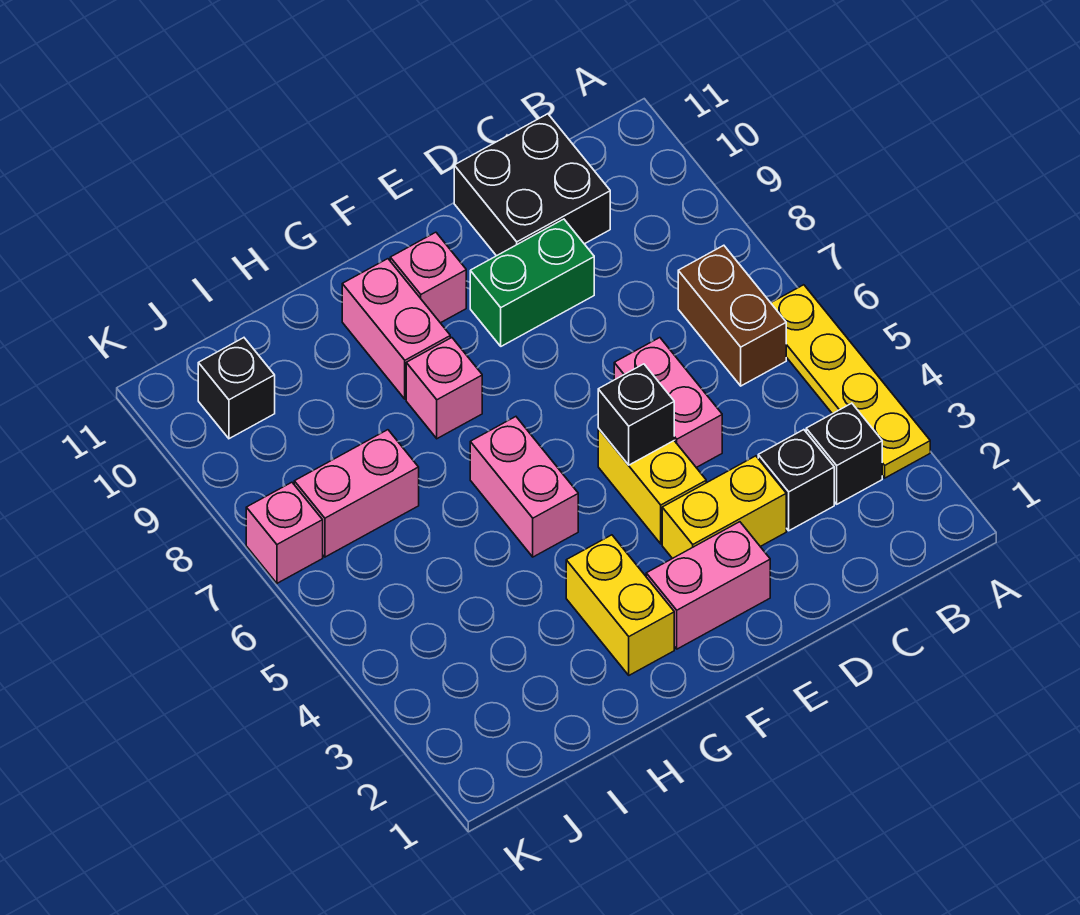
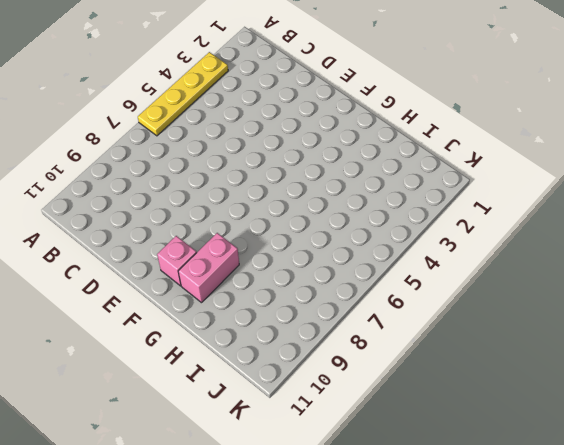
none -> black 1x1 brick [806,403,882,504]
none -> brown 1x2 brick [678,245,786,386]
none -> black 1x1 brick [758,430,834,531]

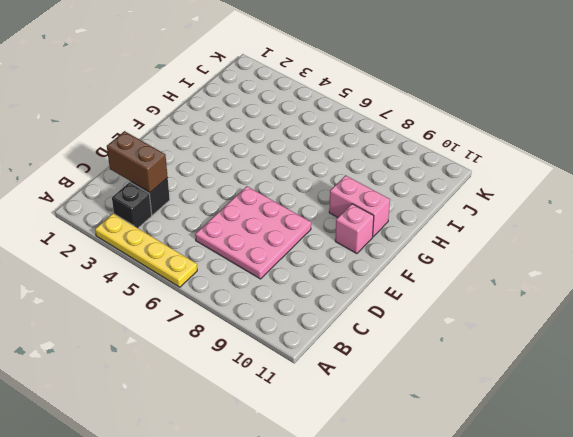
brown 1x2 brick [107,131,168,192] -> brown 1x2 brick moved to [678,245,786,386]
pink 3x3 plate [195,186,311,279] -> pink 1x2 brick [614,338,722,468]
none -> black 2x2 brick [454,114,610,256]
none -> yellow 1x2 brick [662,456,786,559]
none -> green 1x2 brick [470,219,594,346]

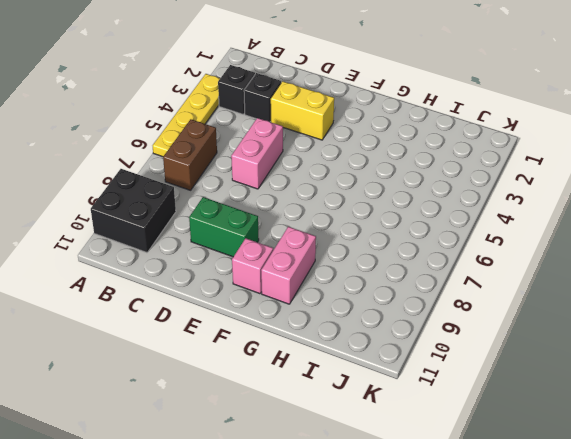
black 2x2 brick [91,169,176,253] -> black 2x2 brick moved to [454,114,610,256]
none -> pink 1x2 brick [646,522,770,649]
none -> yellow 1x2 brick [598,428,706,544]
none -> yellow 1x2 brick [566,535,674,675]

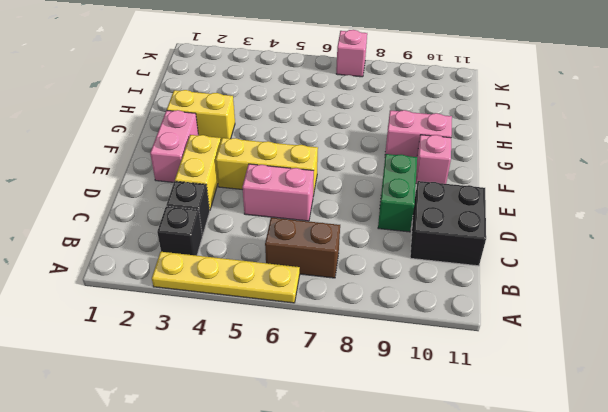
yellow 1x3 brick [216,138,318,196] -> yellow 1x2 brick [598,428,706,544]
none -> pink 1x2 brick [470,417,578,557]
none -> pink 1x1 brick [406,338,482,439]
none -> pink 1x2 brick [294,430,419,557]

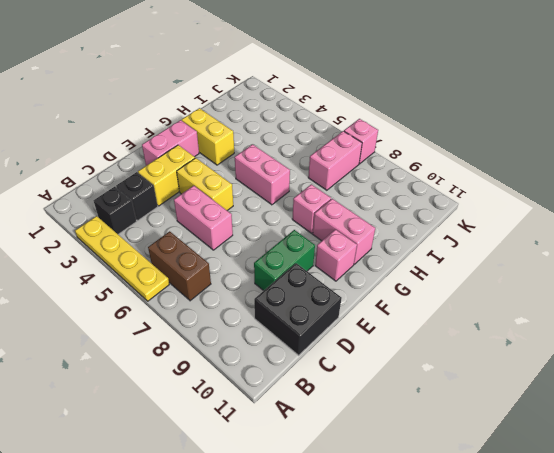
none -> black 1x1 brick [198,338,275,439]
none -> black 1x1 brick [598,364,674,465]

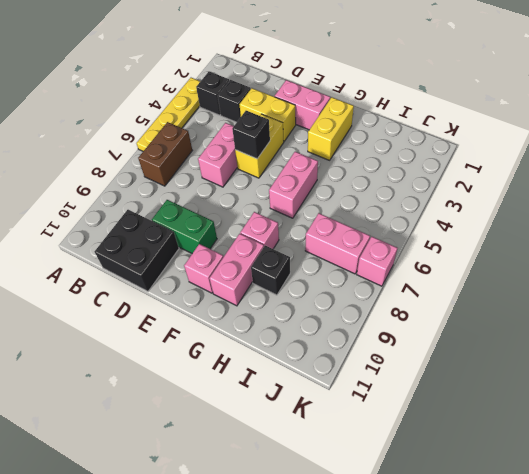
black 1x1 brick [251,246,290,295] -> black 1x1 brick moved to [198,338,275,439]

